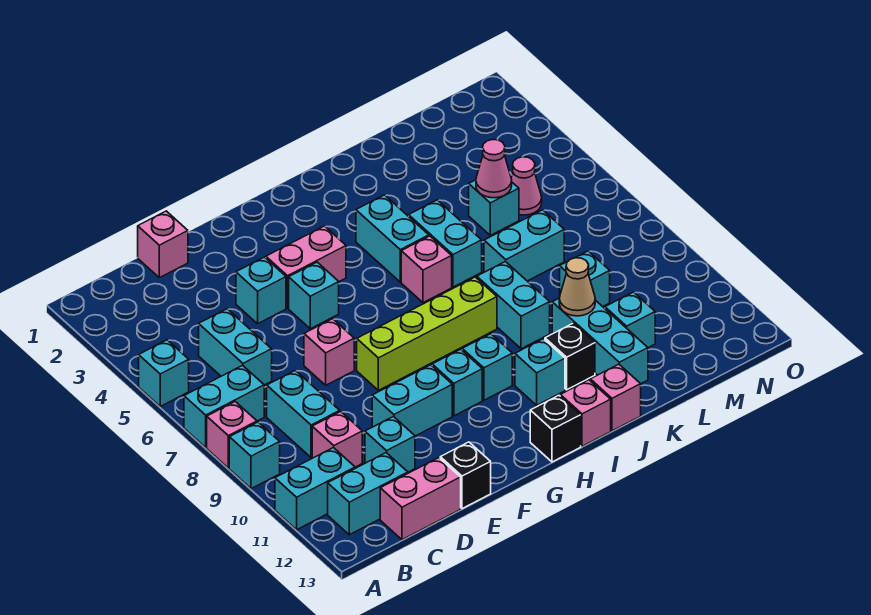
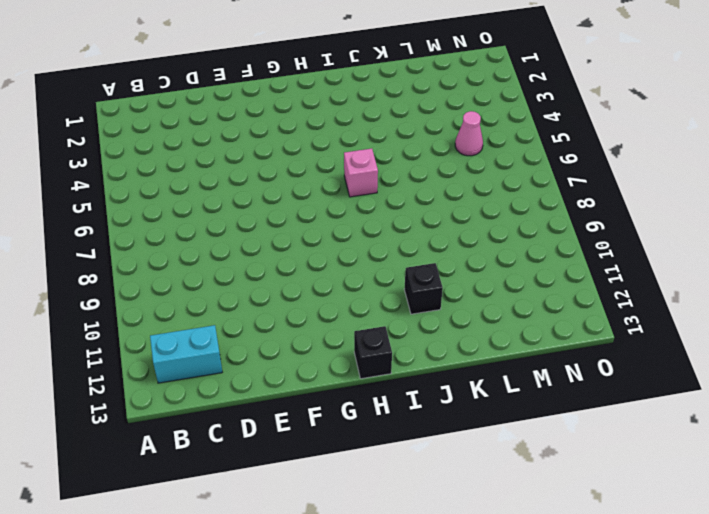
none -> cyan 1x1 brick [139,340,189,406]
none -> cyan 1x2 brick [184,366,264,447]
none -> pink 1x1 brick [207,402,257,468]
none -> cyan 1x1 brick [229,422,280,489]

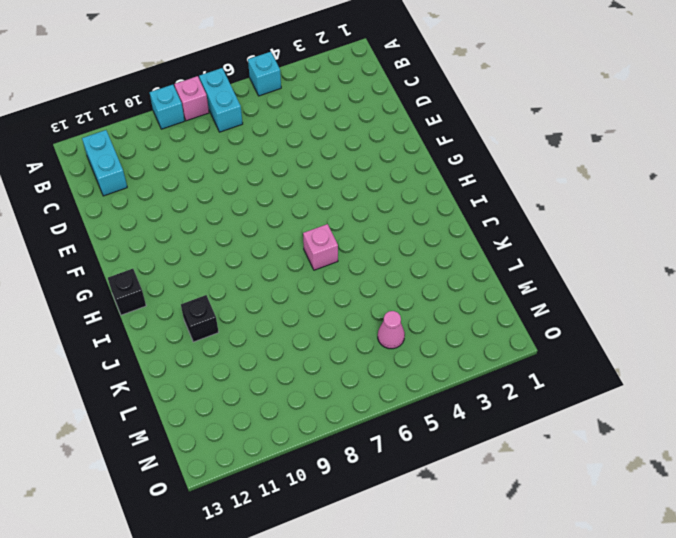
none -> cyan 1x2 brick [275,447,355,530]
none -> cyan 1x2 brick [199,309,272,385]
none -> cyan 1x2 brick [267,370,340,458]
none -> pink 1x1 brick [312,411,362,467]

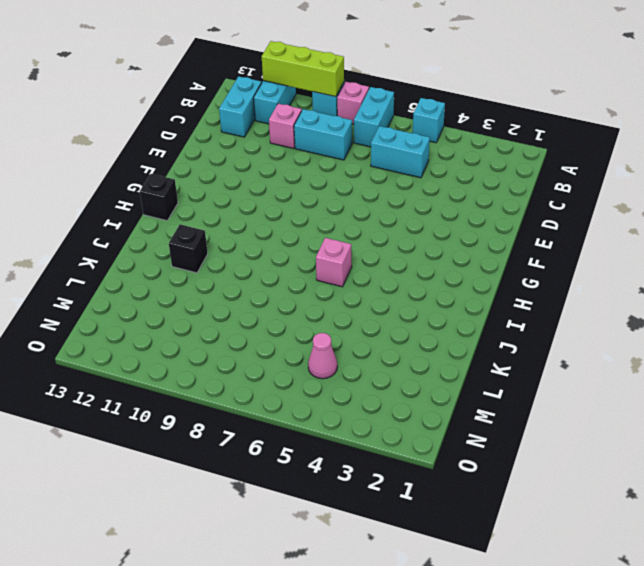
lime 1x3 brick [262,41,344,97] -> none
none -> pink 1x2 brick [380,458,461,540]
none -> pink 1x1 brick [138,211,188,278]
none -> cyan 1x1 brick [365,417,415,472]
none -> cyan 1x1 brick [236,257,286,324]

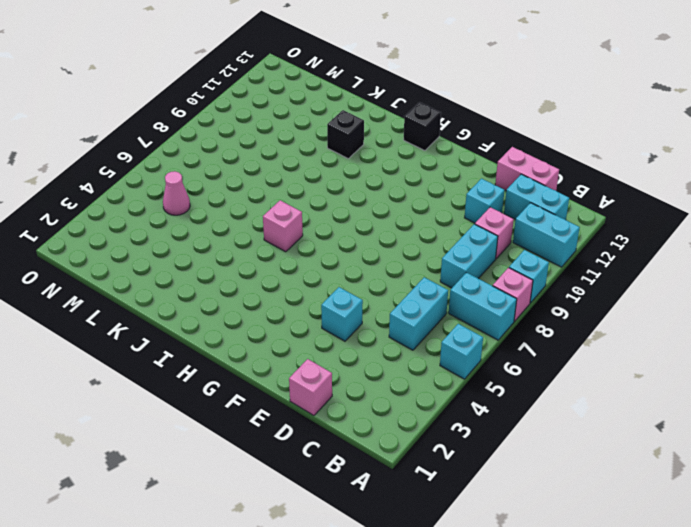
none -> pink 1x1 brick [304,319,354,385]
none -> cyan 1x2 brick [372,365,452,436]
none -> black 1x1 brick [440,442,491,509]
none -> pink 1x2 brick [266,226,346,308]

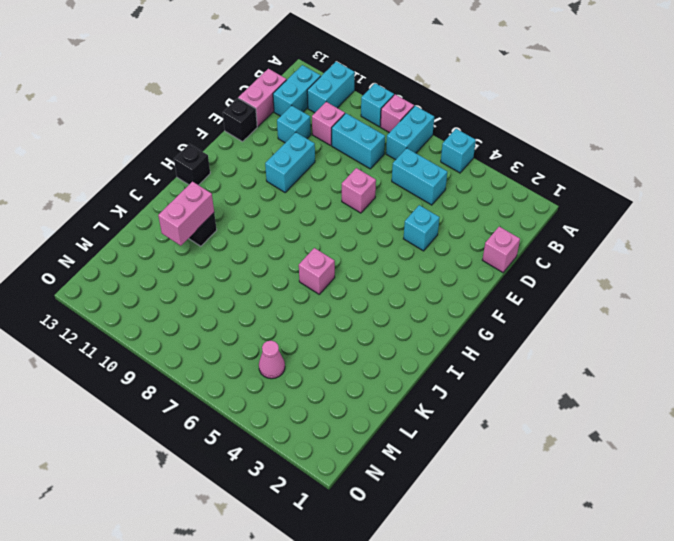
pink 1x2 brick [158,182,214,246] -> pink 1x2 brick moved to [266,226,346,308]
none -> cyan 1x1 brick [289,262,339,329]
none -> lime 1x4 brick [357,277,497,390]
none -> cyan 1x1 brick [432,349,482,416]
none -> cyan 1x1 brick [462,334,512,400]

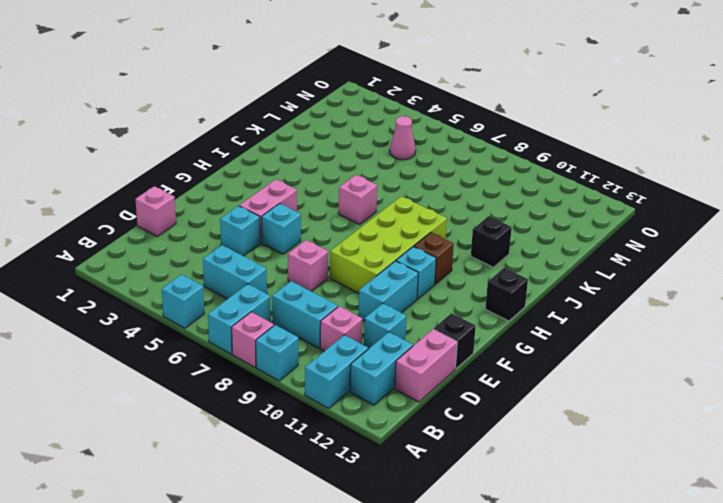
lime 2x4 brick [330,196,447,293] -> lime 1x4 brick [357,277,497,390]
brown 1x1 brick [414,232,454,284] -> cyan 1x1 brick [462,334,512,400]
none -> cyan 1x2 brick [356,195,429,282]
none -> cyan 1x1 brick [515,339,565,405]
none -> pink 1x1 brick [560,380,611,446]
none -> cyan 1x2 brick [409,200,482,287]

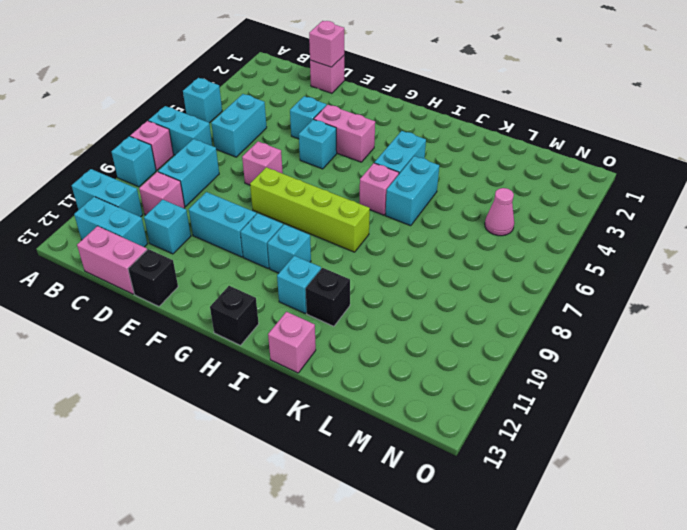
pink 1x1 brick [309,21,344,67] -> pink 1x1 brick moved to [560,380,611,446]
none -> cyan 1x2 brick [477,262,550,349]
none -> cyan 1x2 brick [484,210,564,281]
none -> cyan 1x3 brick [552,299,648,384]
none -> cyan 1x1 brick [469,180,519,235]

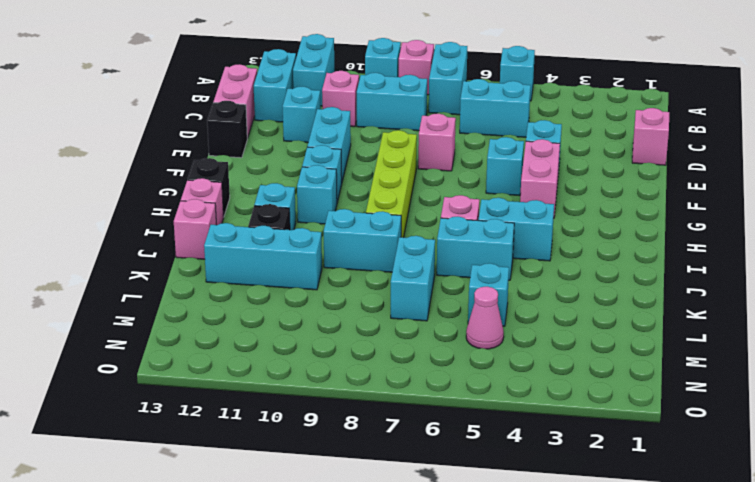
none -> cyan 1x1 brick [560,251,610,307]
none -> cyan 1x1 brick [605,292,655,348]
none -> tan 1x1 cone [559,258,595,316]
none -> pink 1x1 cone [476,140,512,198]

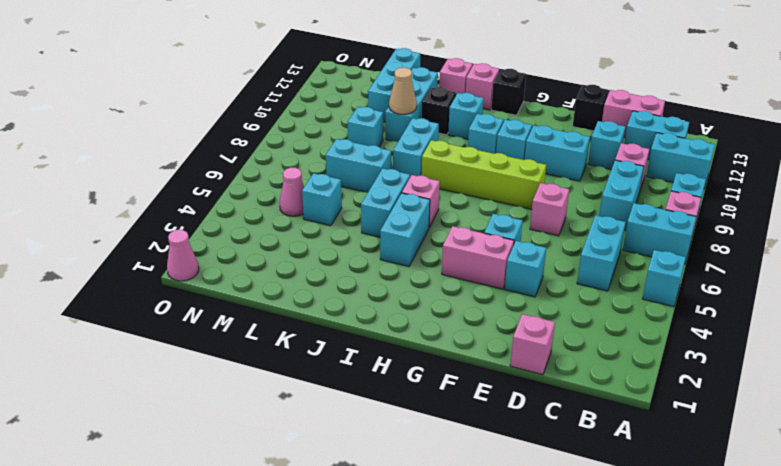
cyan 1x3 brick [368,48,420,122] -> cyan 1x1 brick [605,292,655,348]
pink 1x1 cone [167,230,199,281] -> pink 1x1 cone moved to [476,140,512,198]

